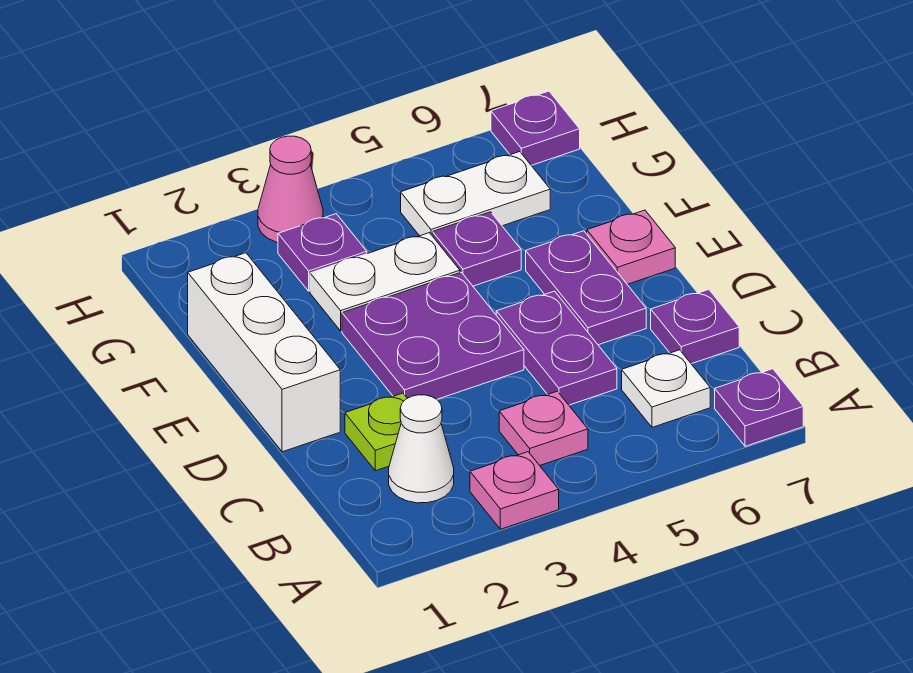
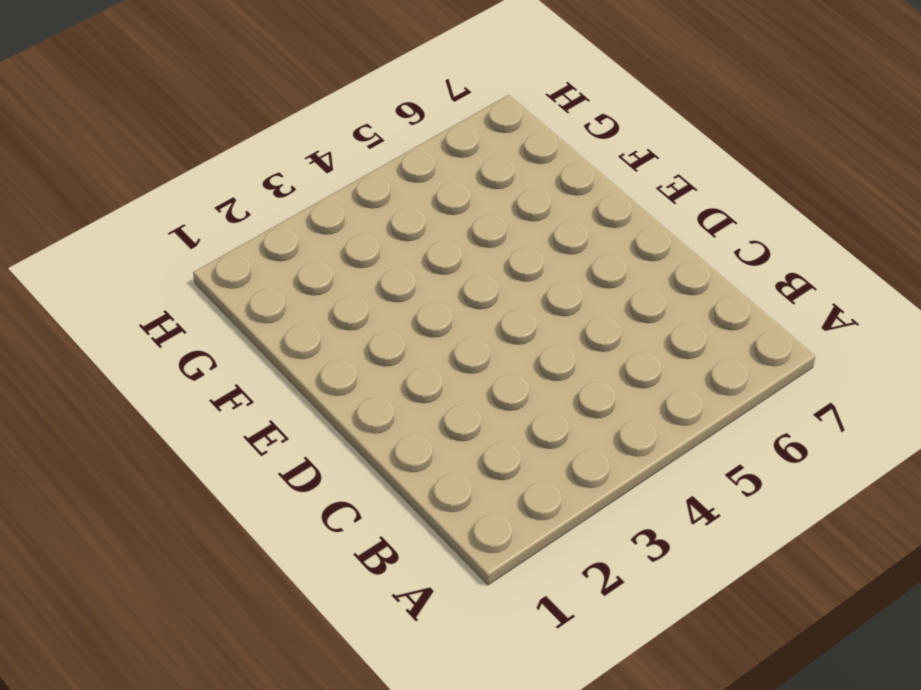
none -> pink 1x1 plate [470,452,559,529]
none -> purple 1x1 plate [715,369,803,446]
none -> white 1x1 cone [389,395,454,503]

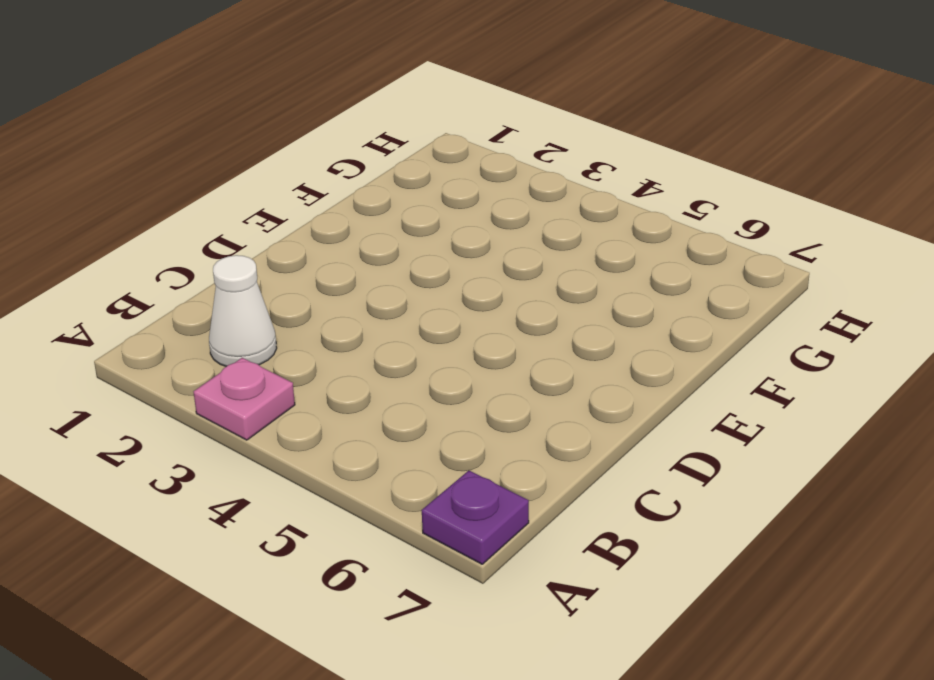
none -> pink 1x1 plate [499,391,588,466]
none -> white 1x1 plate [622,350,710,427]
none -> lime 1x1 plate [345,393,407,471]

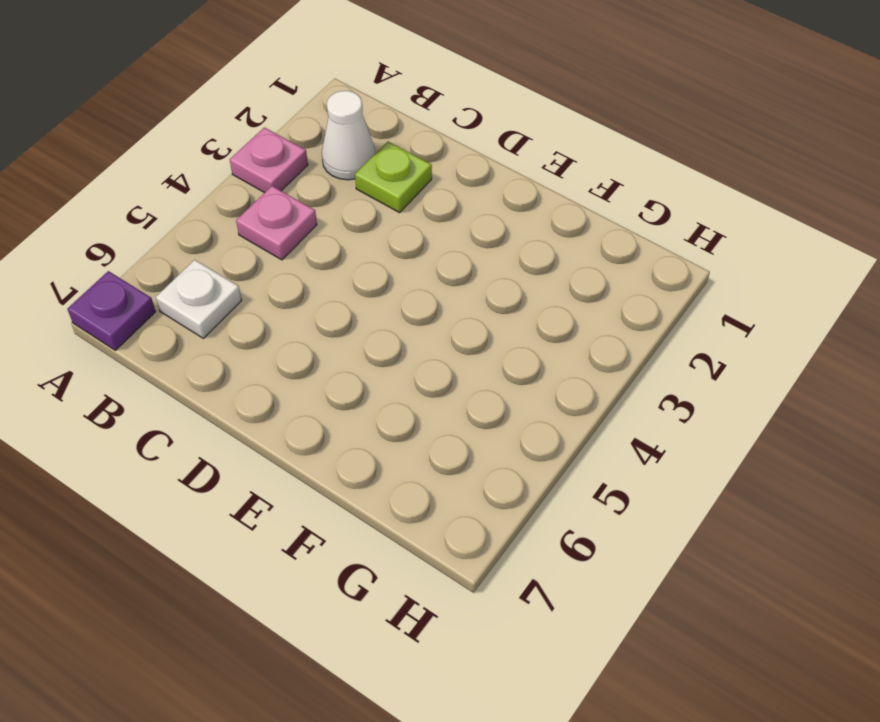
none -> purple 1x2 plate [496,291,617,405]
none -> purple 1x1 plate [651,289,739,364]
none -> white 1x3 brick [188,253,340,452]

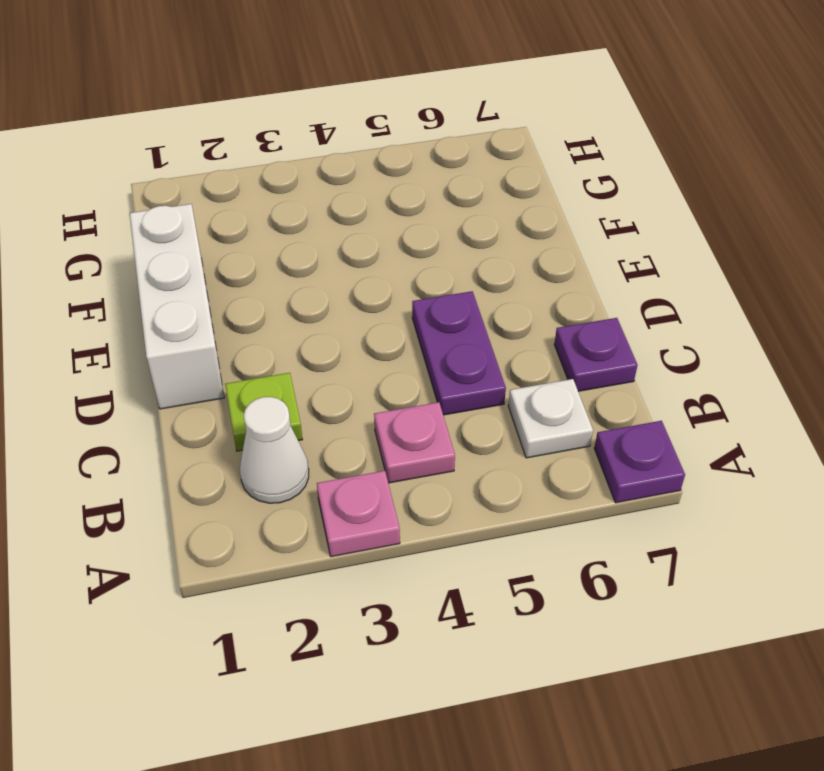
none -> purple 2x2 plate [342,272,524,399]
none -> purple 1x2 plate [526,231,646,345]
none -> pink 1x1 plate [587,210,675,284]

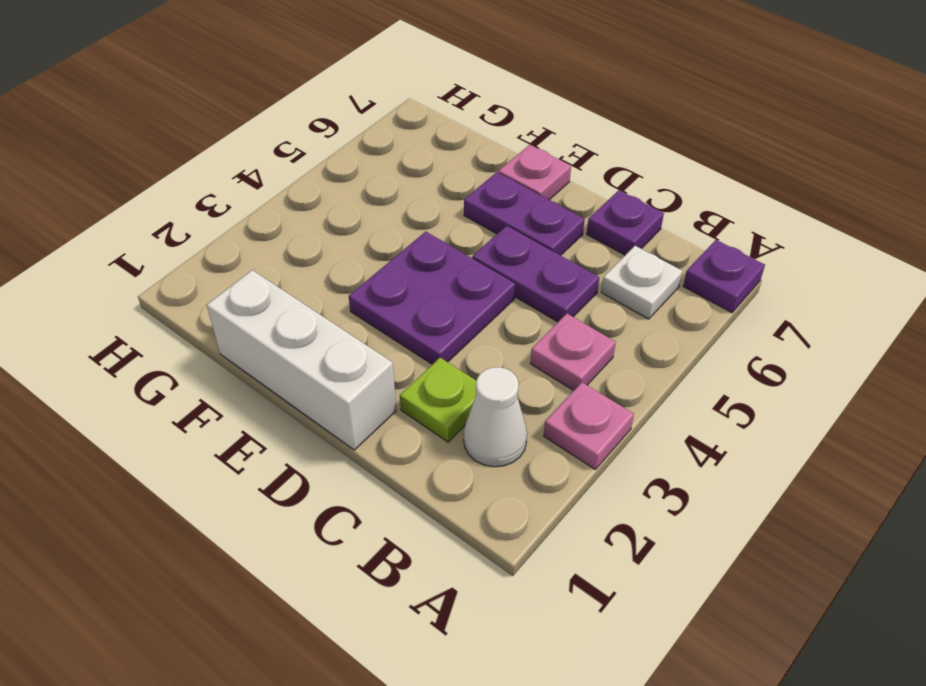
none -> white 1x2 plate [310,233,460,331]
none -> purple 1x1 plate [432,212,521,286]
none -> purple 1x1 plate [278,214,367,291]

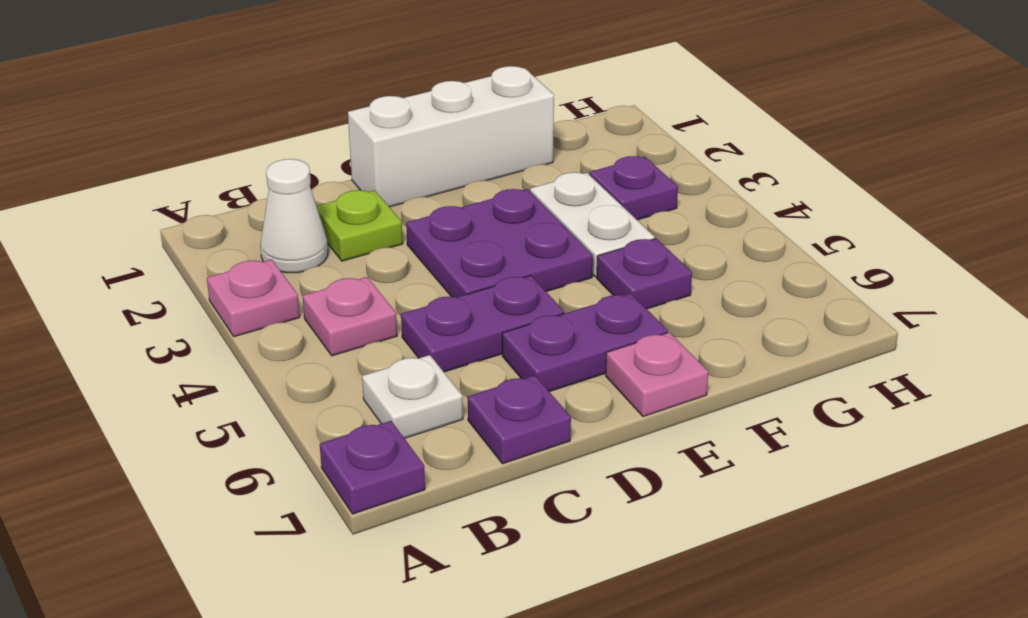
none -> white 1x2 plate [401,152,550,236]
none -> pink 1x1 cone [258,136,323,242]
none -> purple 1x1 plate [491,91,580,165]

